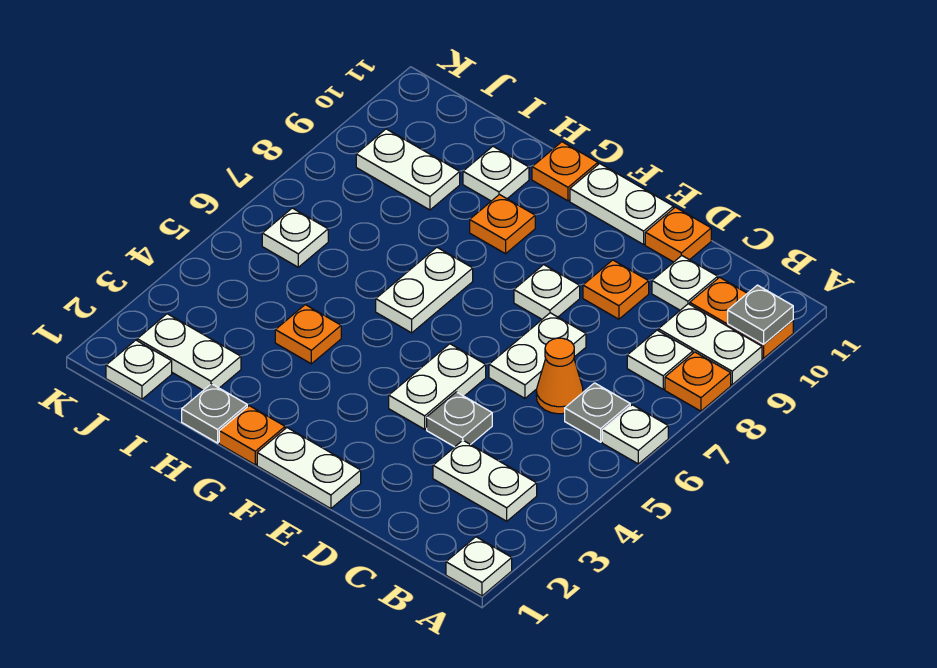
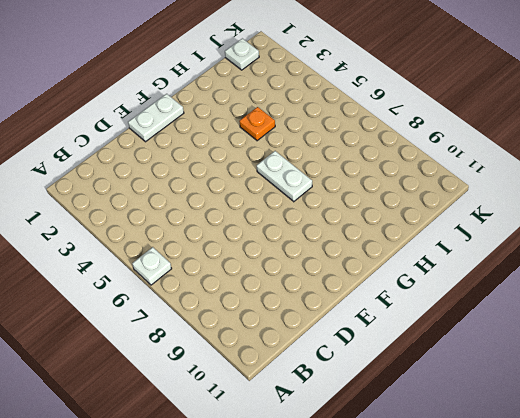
none -> white 1x1 plate [446,537,512,596]
none -> orange 1x1 plate [665,352,731,411]
none -> white 1x2 plate [659,304,762,385]
none -> orange 1x2 plate [690,277,793,358]

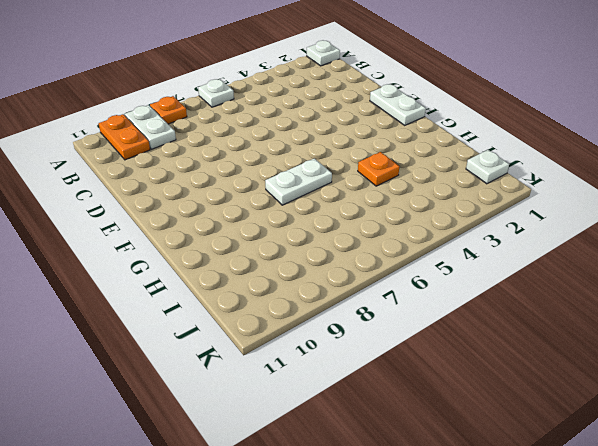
none -> white 1x2 plate [433,440,537,521]
none -> grey 1x1 plate [565,383,630,442]
none -> white 1x1 plate [627,330,693,389]
none -> orange 1x1 cone [536,338,583,414]

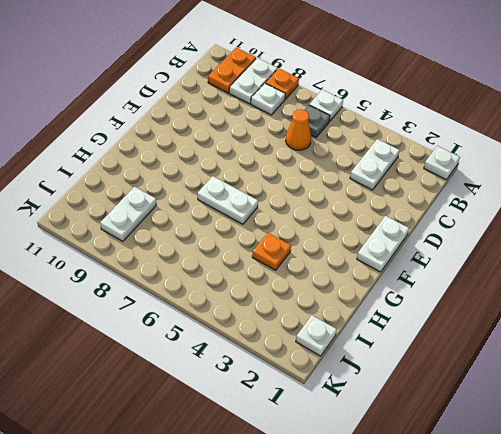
none -> white 1x1 plate [652,256,718,310]
none -> grey 1x1 plate [427,392,492,447]
none -> white 1x2 plate [489,313,586,398]
none -> orange 1x1 plate [583,260,649,319]

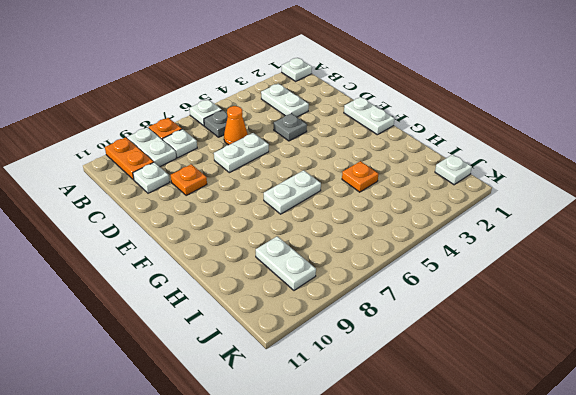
none -> orange 1x1 plate [645,207,711,262]
none -> white 1x2 plate [389,344,486,429]
none -> white 1x1 plate [514,265,580,319]
none -> white 1x2 plate [570,164,673,245]

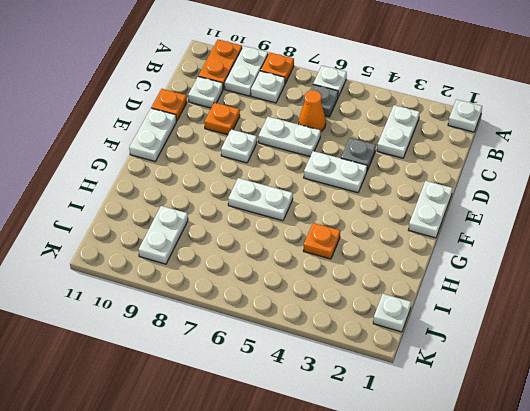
none -> orange 1x1 plate [219,406,285,465]
none -> orange 1x1 plate [470,195,535,254]
none -> orange 1x1 plate [532,142,598,201]
none -> grey 1x1 plate [182,384,247,443]

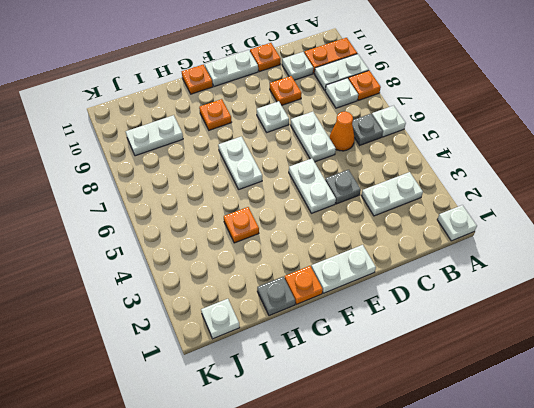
none -> white 1x1 plate [463,146,529,201]
none -> white 1x2 plate [137,314,241,390]
none -> white 1x1 plate [262,208,328,267]
none -> grey 1x1 plate [728,285,793,345]

